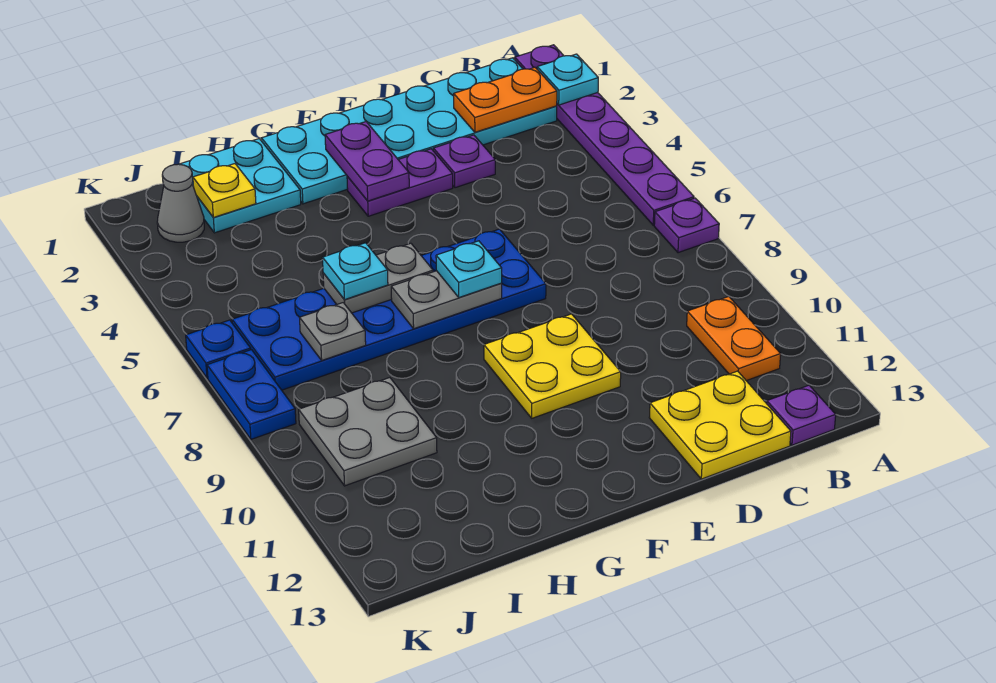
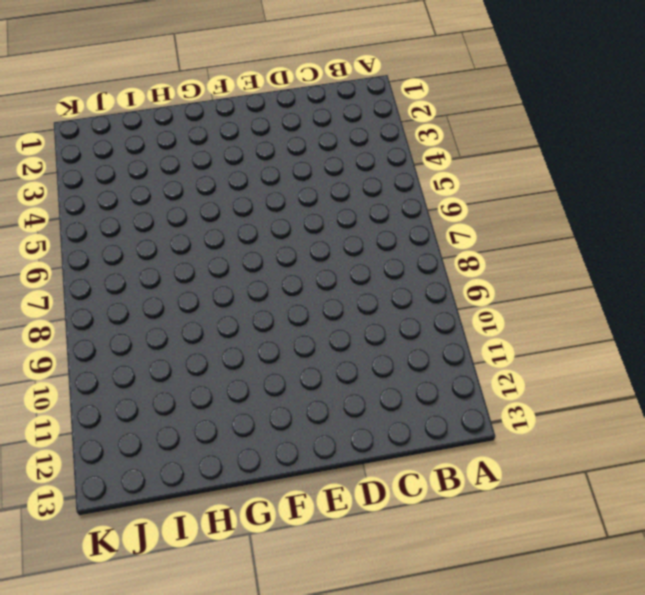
none -> purple 1x6 plate [515,45,694,225]
none -> purple 1x1 plate [654,198,719,253]
none -> cyan 2x6 plate [262,58,557,204]

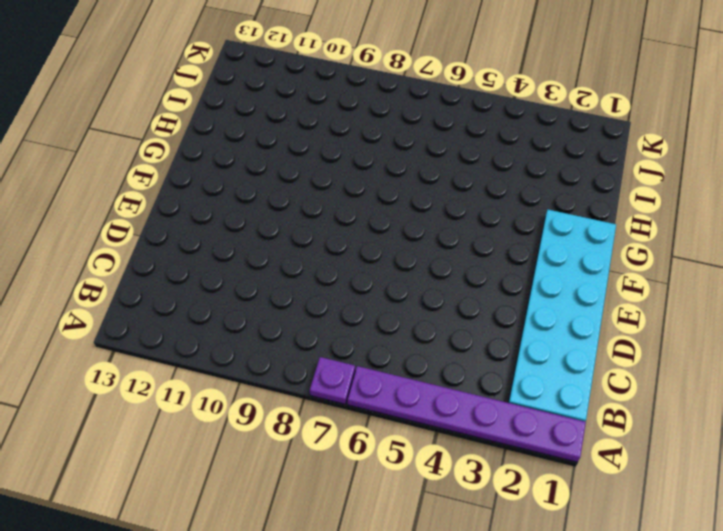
none -> orange 1x2 plate [687,297,781,381]
none -> purple 1x1 plate [767,385,836,445]
none -> yellow 2x2 plate [649,371,791,479]

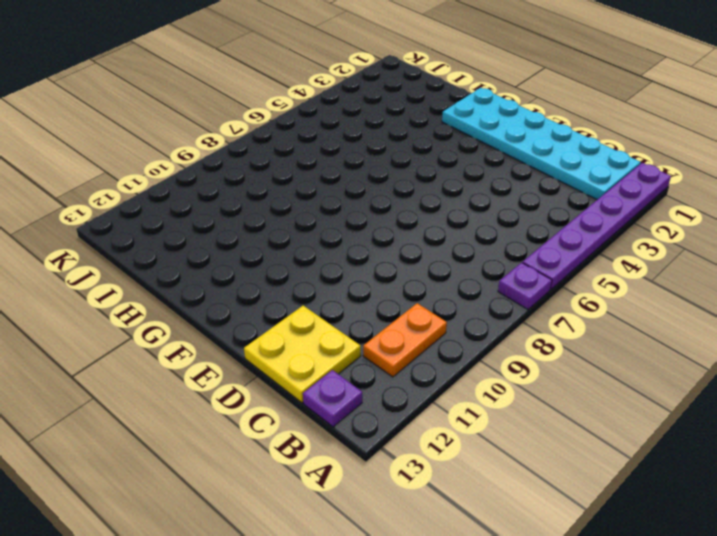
none -> purple 1x1 plate [433,135,495,188]
none -> purple 1x2 plate [347,149,453,216]
none -> blue 2x6 plate [232,229,546,390]

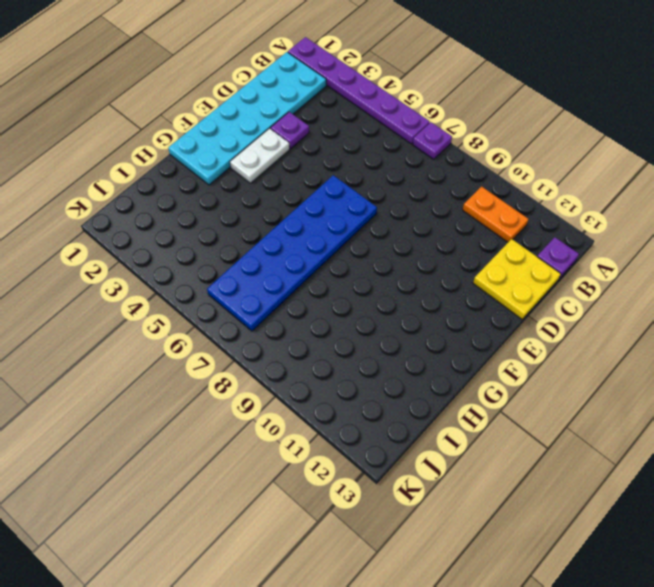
white 1x2 plate [230,128,290,183] -> purple 1x2 plate [347,149,453,216]
none -> yellow 2x2 plate [484,314,621,418]
none -> cyan 2x2 plate [179,139,301,233]
none -> grey 2x2 plate [299,378,437,486]

